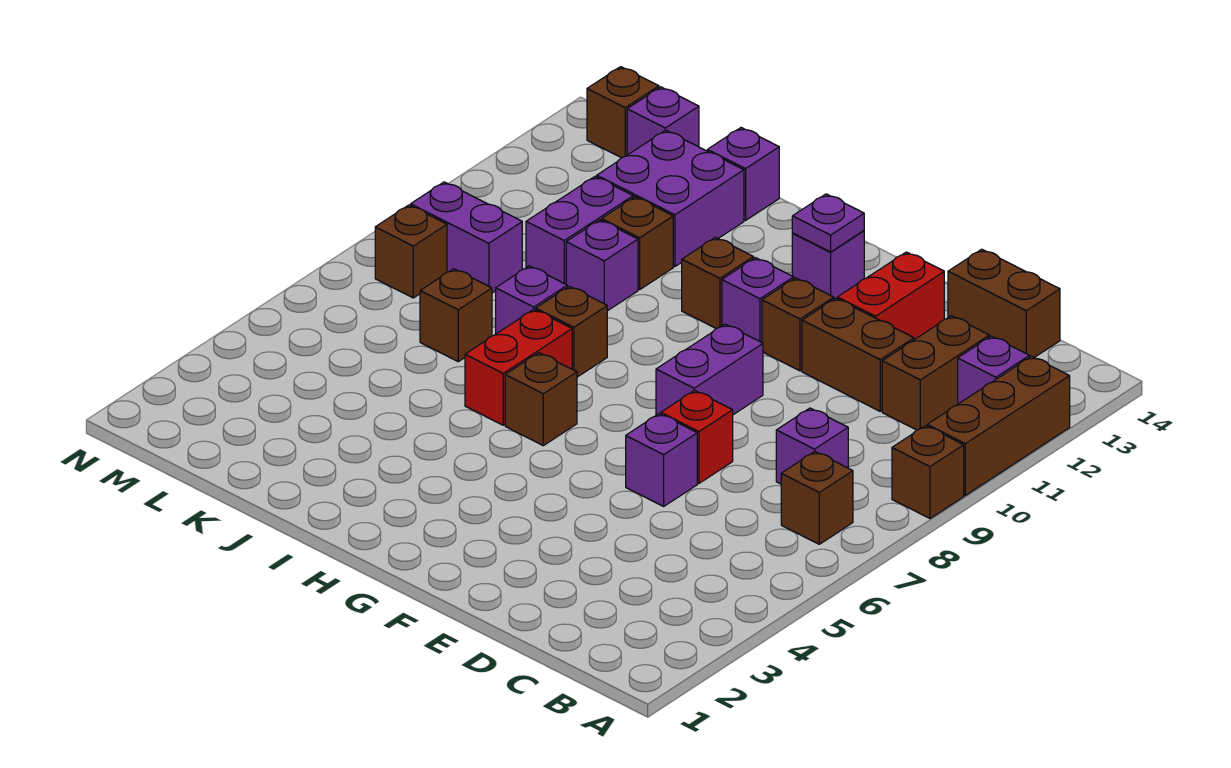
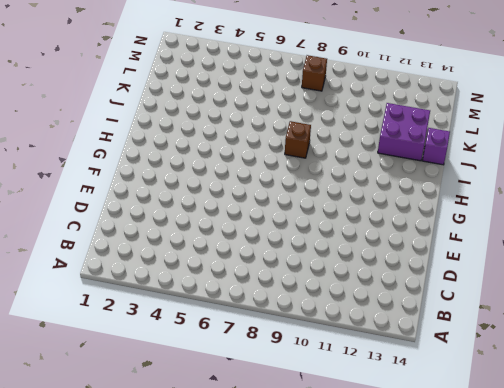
none -> brown 1x1 brick [892,426,964,518]
none -> brown 1x3 brick [927,356,1070,495]
none -> brown 1x1 brick [781,452,853,544]
none -> purple 1x1 brick [958,336,1030,404]

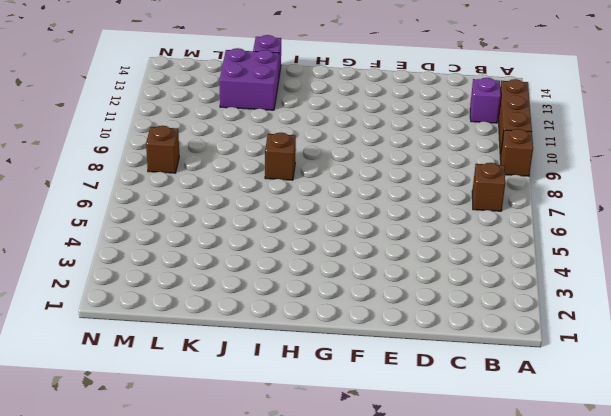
none -> purple 1x1 brick [776,408,848,484]
none -> brown 1x2 brick [882,316,989,430]
none -> brown 1x2 brick [948,249,1060,358]
none -> brown 1x2 brick [802,298,914,411]

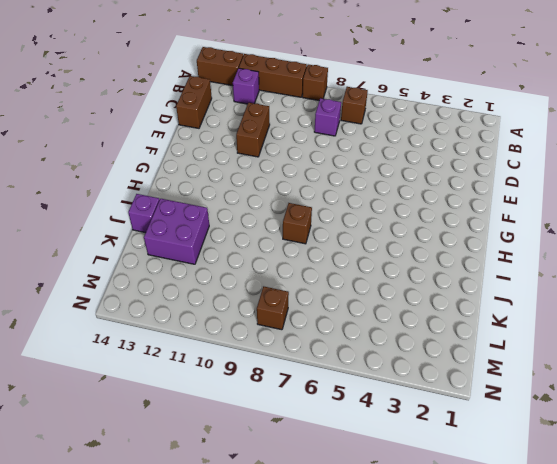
brown 1x2 brick [197,47,243,86] -> brown 1x2 brick moved to [882,316,989,430]
none -> purple 1x1 brick [626,414,697,506]
none -> red 1x1 brick [661,390,733,483]
none -> red 1x2 brick [837,252,944,340]
none -> purple 1x2 brick [656,324,763,415]

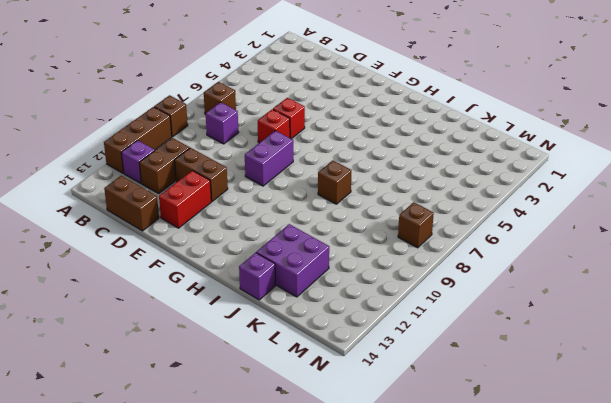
red 1x1 brick [273,98,305,139] -> purple 1x1 brick [626,414,697,506]
none -> brown 1x1 brick [762,278,834,371]
none -> purple 1x1 brick [722,258,794,342]
none -> purple 1x1 brick [792,231,864,299]
none -> brown 1x1 brick [505,353,577,446]

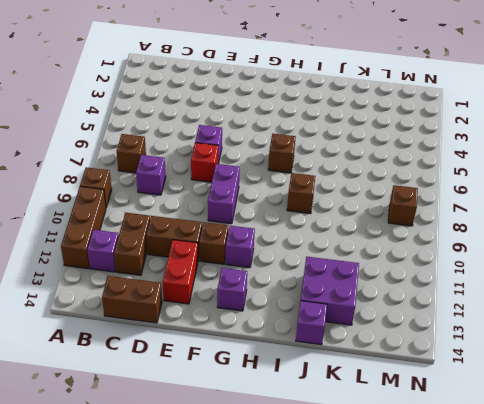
none -> brown 1x1 brick [682,237,754,329]
none -> red 1x2 brick [465,309,572,425]
none -> purple 1x1 brick [496,266,567,334]
none -> purple 1x1 brick [566,220,638,311]

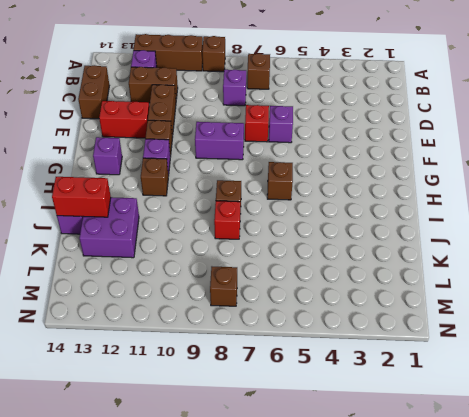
red 1x1 brick [214,201,240,239] -> purple 1x1 brick [496,266,567,334]
red 1x2 brick [52,177,111,217] -> red 1x2 brick moved to [465,309,572,425]
none -> purple 1x1 brick [566,220,638,311]
none -> brown 1x1 brick [602,197,673,290]
none -> brown 1x1 brick [420,269,492,362]
none -> purple 1x2 brick [526,177,633,284]

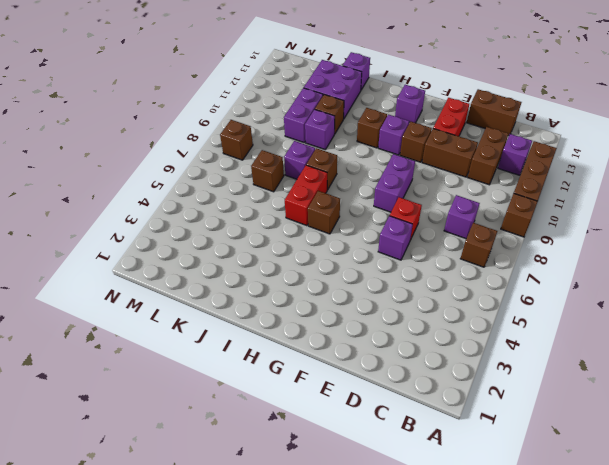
none -> purple 1x2 brick [411,182,522,293]
none -> purple 1x1 brick [627,87,699,155]
none -> brown 1x1 brick [587,67,659,158]
none -> purple 1x1 plate [792,194,864,252]

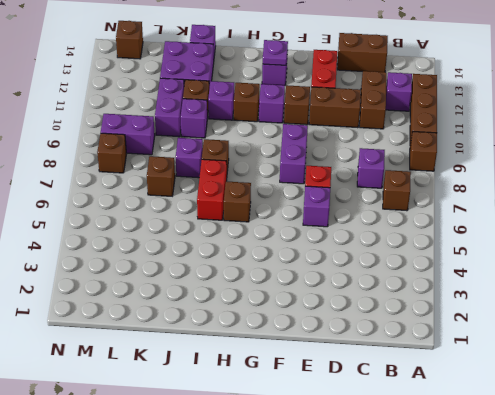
purple 1x1 brick [208,81,234,120] -> purple 1x1 brick moved to [627,87,699,155]

